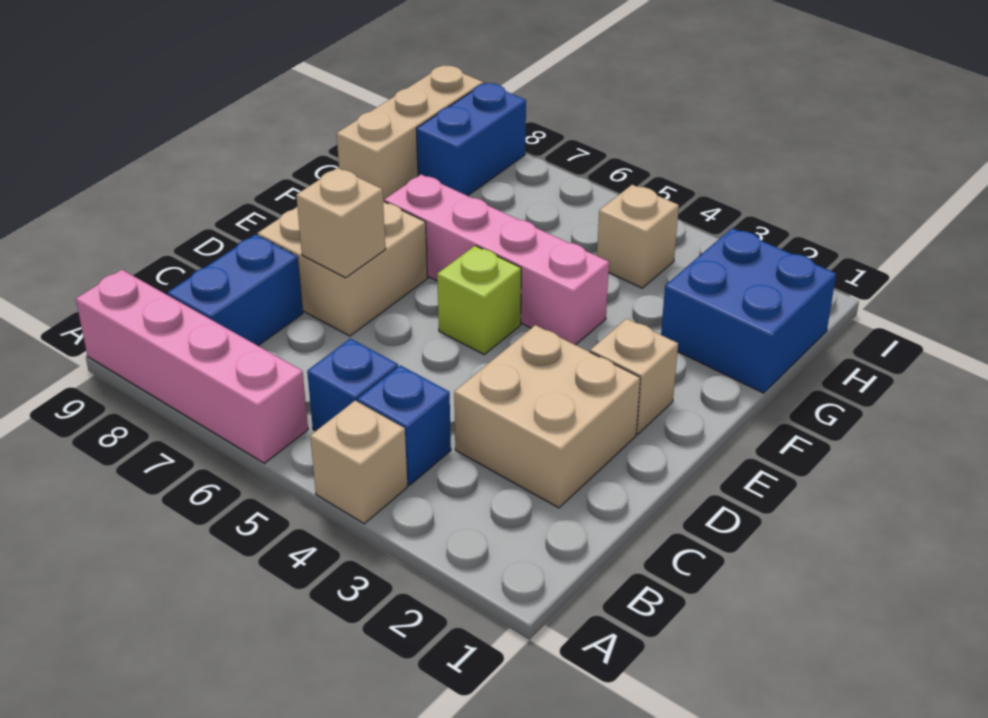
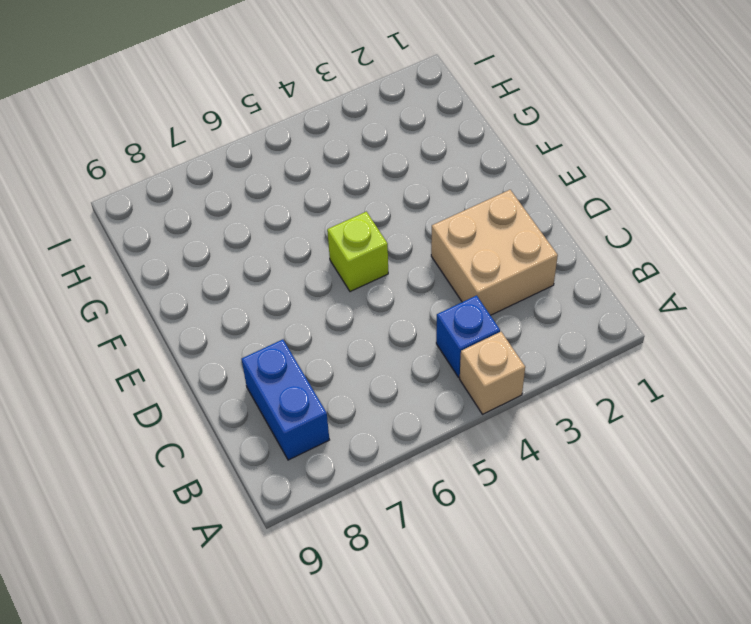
none -> pink 1x4 brick [76,270,308,463]
none -> blue 1x1 brick [307,339,398,431]
none -> tan 2x2 brick [257,201,427,336]

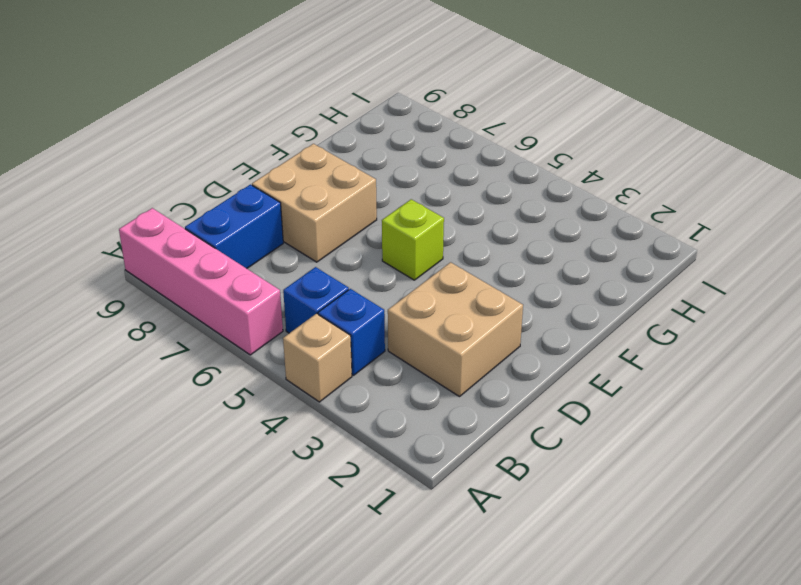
none -> tan 1x1 brick [590,319,678,434]
none -> pink 1x4 brick [384,175,609,345]
none -> blue 2x2 brick [661,228,836,393]

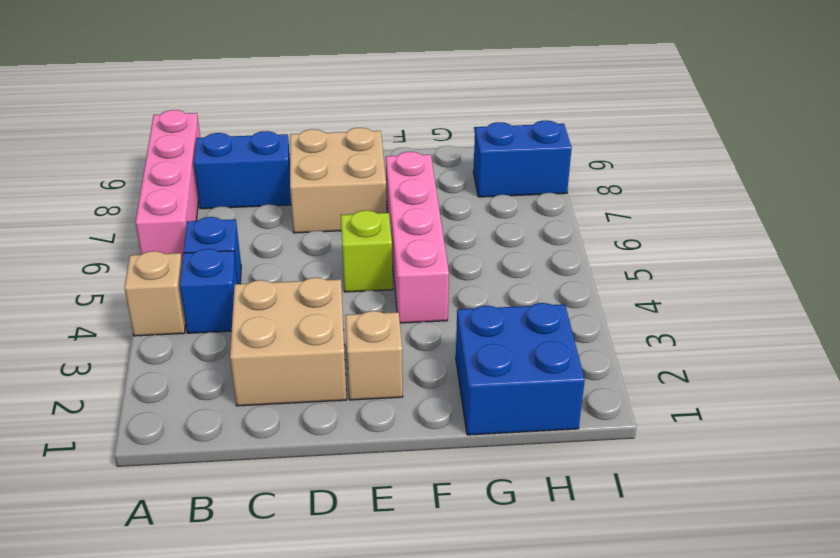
none -> tan 1x3 brick [337,65,483,201]
none -> tan 1x1 brick [597,185,679,288]
none -> tan 1x1 brick [296,168,386,278]

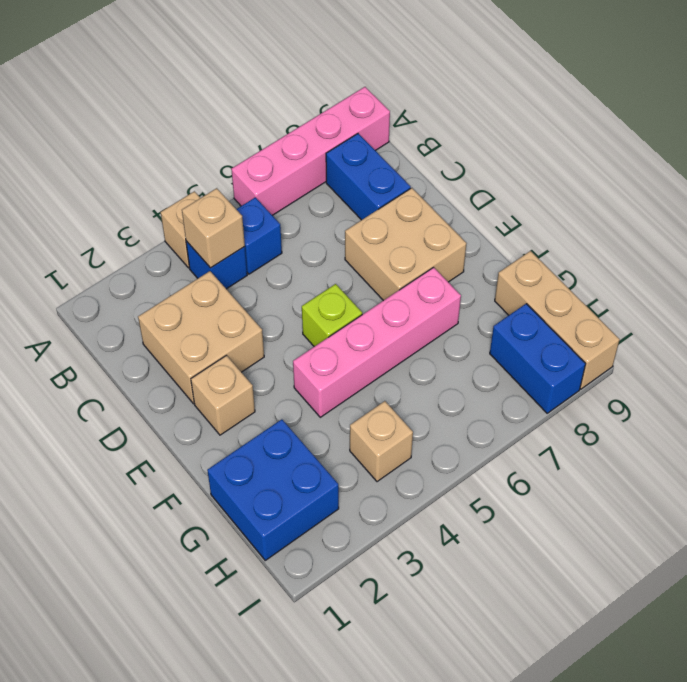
tan 1x1 brick [182,188,245,268] -> tan 1x1 brick moved to [296,168,386,278]

